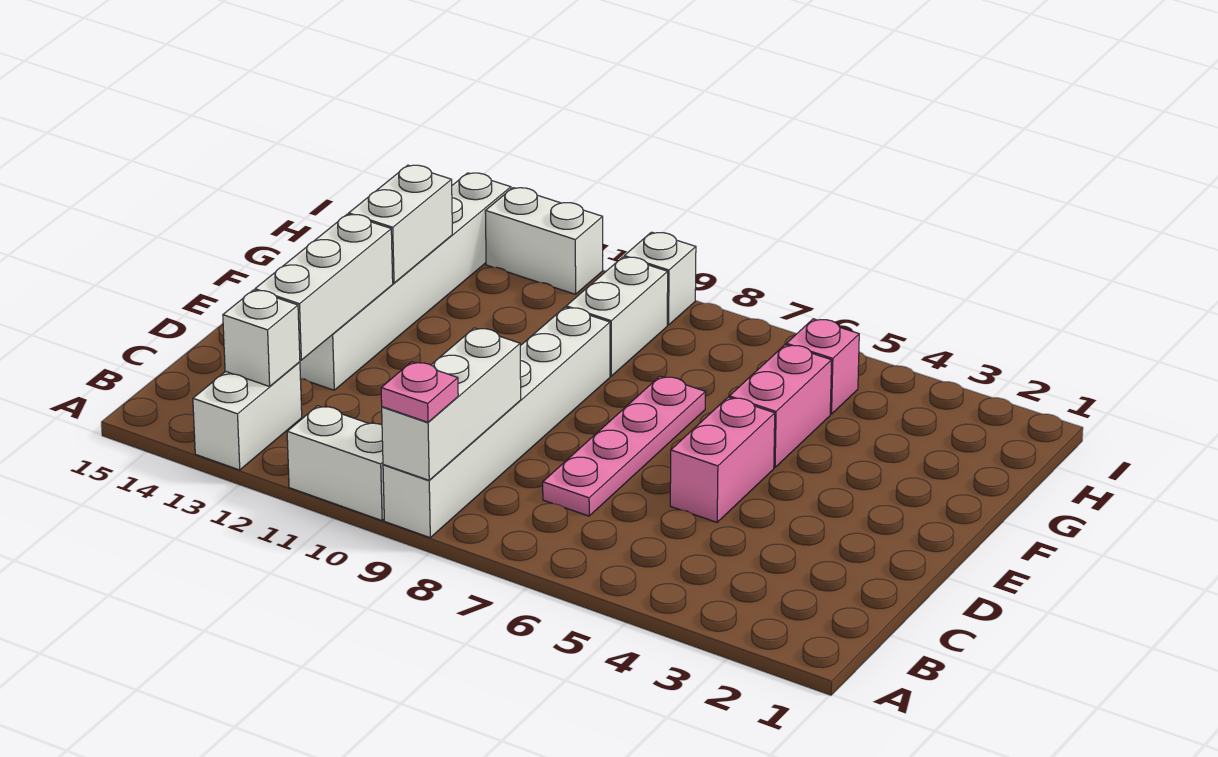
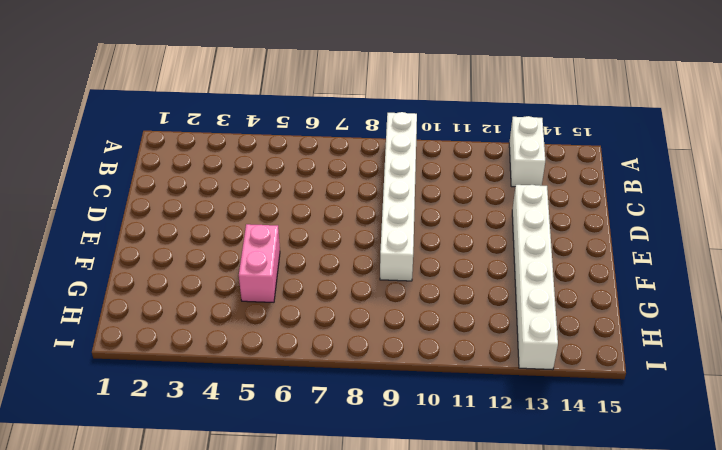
none -> white 1x2 brick [287,406,384,520]
none -> pink 1x4 plate [543,376,705,516]
none -> pink 1x2 brick [670,397,775,522]

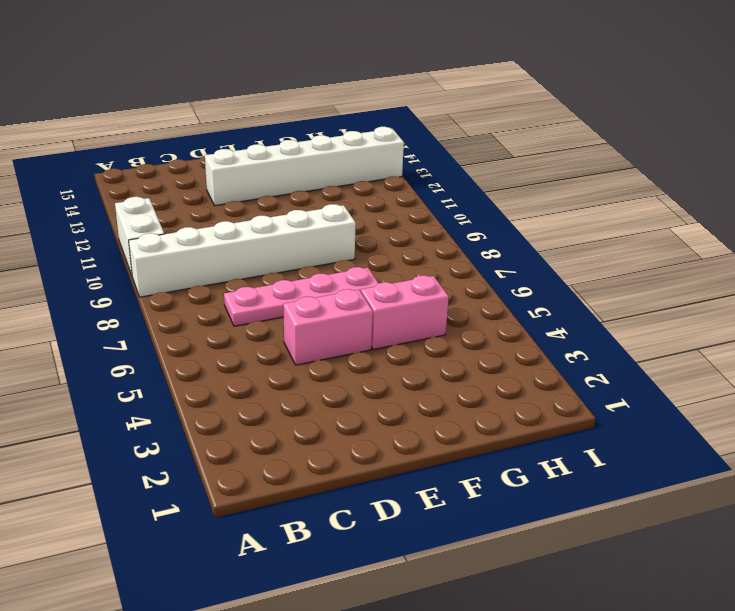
none -> white 1x2 brick [193,362,302,470]
none -> white 1x2 brick [566,257,668,376]
none -> pink 1x1 brick [786,319,859,414]

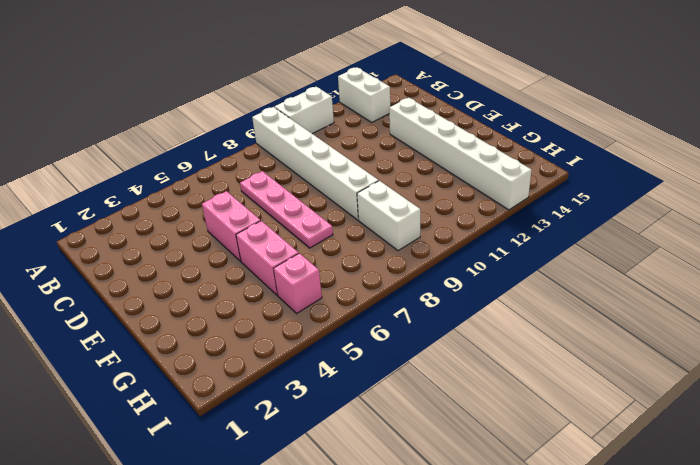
none -> white 1x1 brick [624,232,696,325]
none -> white 1x2 brick [485,188,603,294]
none -> white 1x3 brick [382,328,521,480]

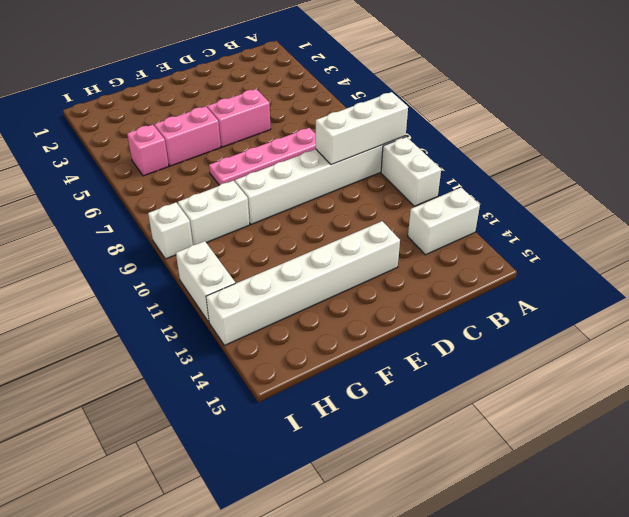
none -> white 1x1 brick [223,290,300,386]
none -> white 1x3 brick [255,214,393,360]
none -> white 1x2 brick [349,165,452,283]

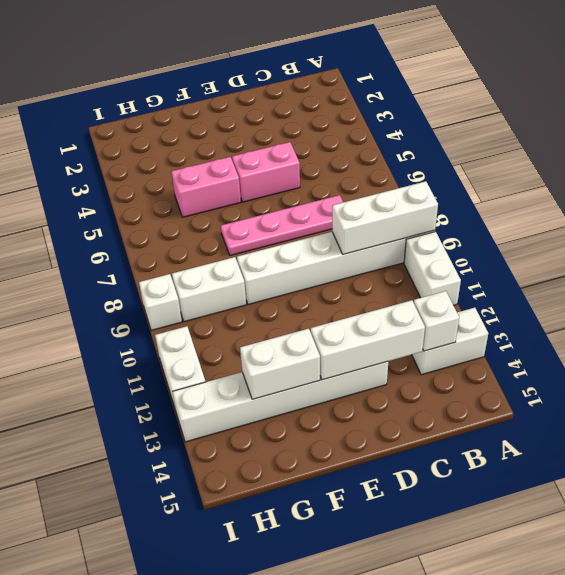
none -> pink 1x1 brick [786,319,859,414]
none -> pink 1x1 plate [381,362,458,422]

